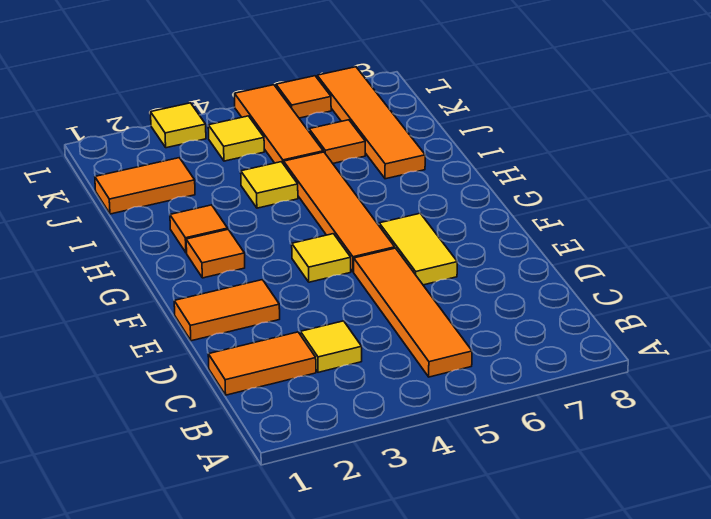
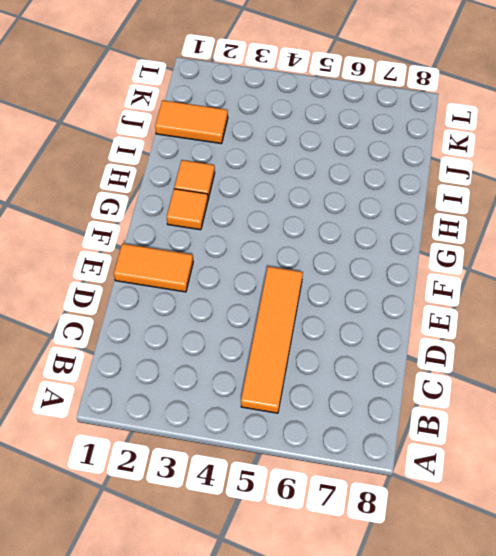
none -> orange 1x2 tile [208,332,316,395]
none -> yellow 1x1 tile [301,321,362,372]
none -> yellow 1x2 tile [379,213,457,285]

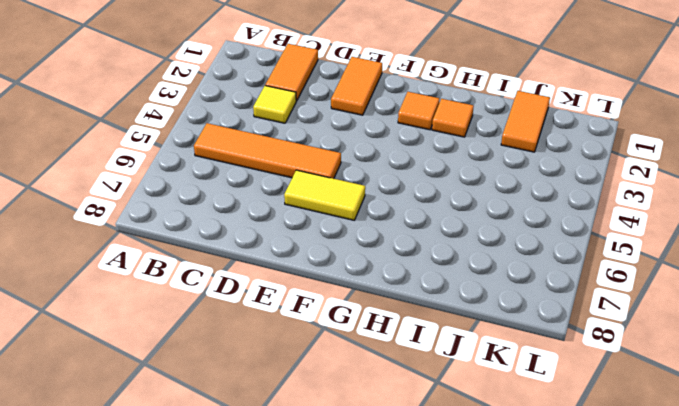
none -> yellow 1x1 tile [292,234,351,282]
none -> orange 1x4 tile [284,152,395,272]
none -> yellow 1x1 tile [241,162,298,208]

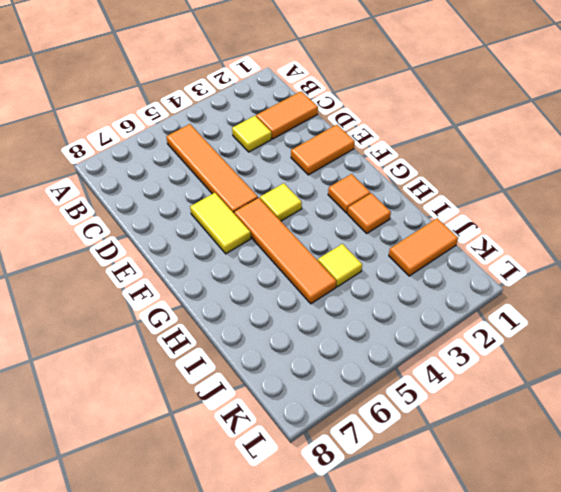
none -> orange 1x4 tile [317,67,425,179]
none -> orange 1x3 tile [235,85,323,164]
none -> orange 1x1 tile [309,120,365,163]

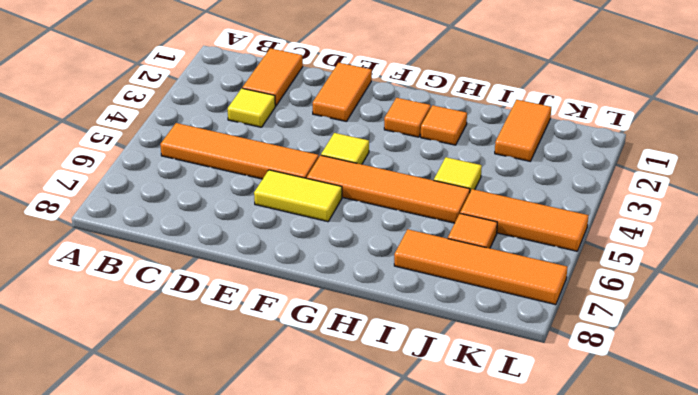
none -> yellow 1x1 tile [208,116,264,161]
none -> yellow 1x1 tile [151,103,206,148]
none -> orange 1x1 tile [276,76,331,118]

